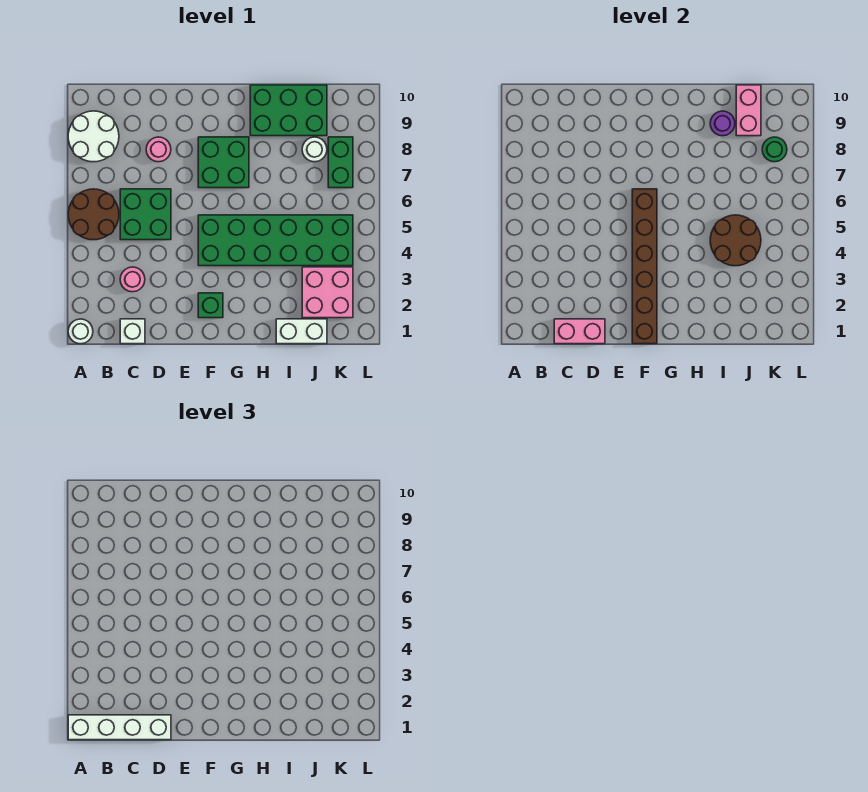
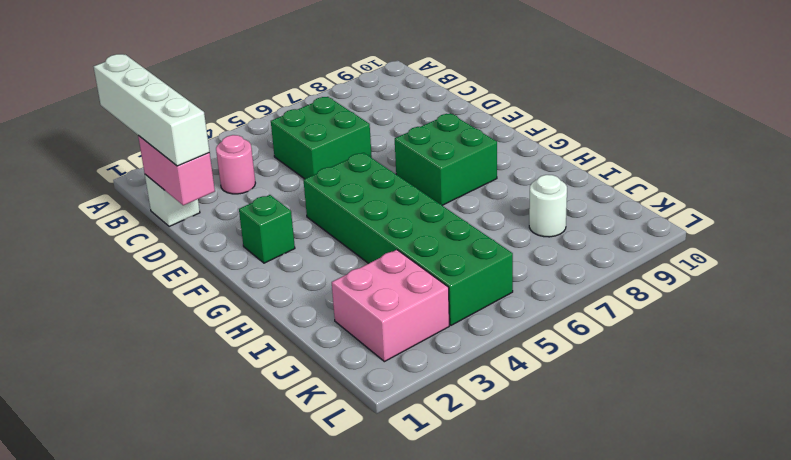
none -> white 1x1 round brick [68,319,93,344]
none -> brown 2x2 round brick [68,189,119,240]
none -> white 2x2 round brick [68,111,119,162]

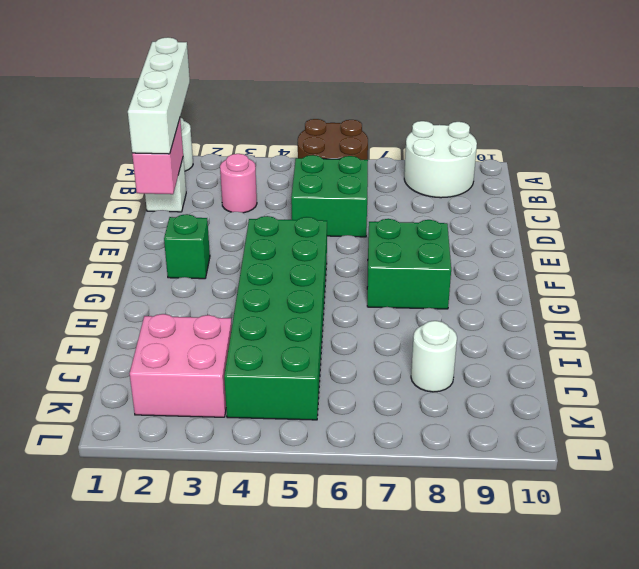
none -> pink 1x1 round brick [146,137,171,162]
none -> green 2x3 brick [250,85,327,136]
none -> white 1x2 brick [276,319,327,344]

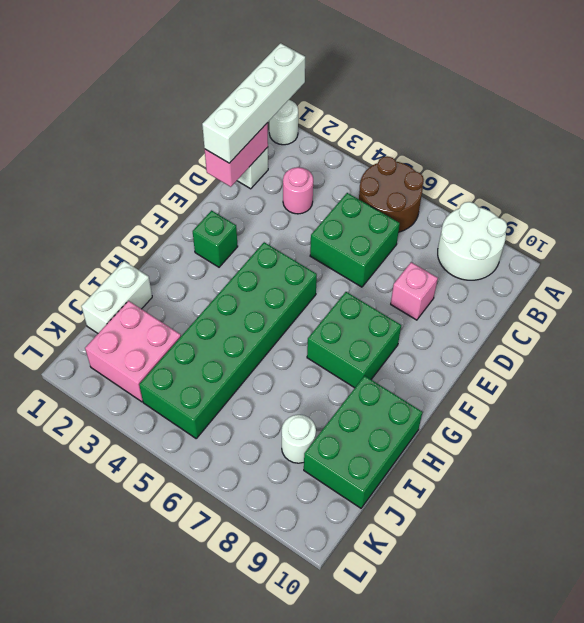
pink 1x1 brick [391,262,438,320] -> pink 1x1 round brick [146,137,171,162]
none -> green 1x2 brick [328,137,353,188]
none -> brown 1x6 brick [632,189,657,344]
none -> brown 2x2 round brick [710,215,761,266]

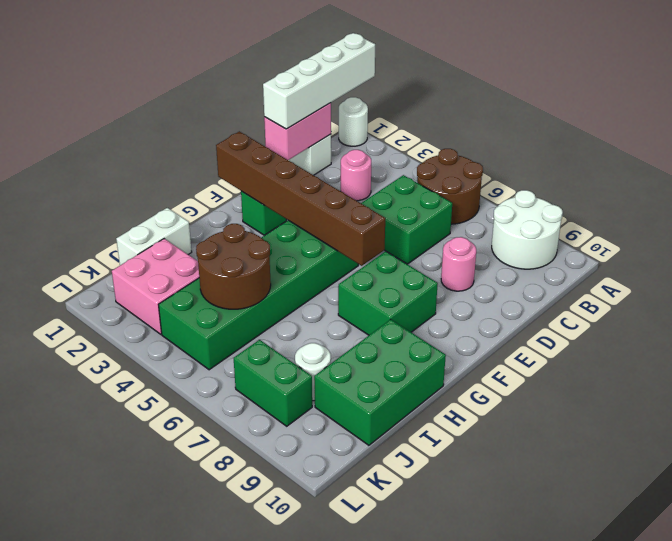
none -> purple 1x1 round brick [710,111,735,136]
none -> pink 1x2 brick [736,85,761,136]
none -> green 1x1 round brick [762,137,787,162]

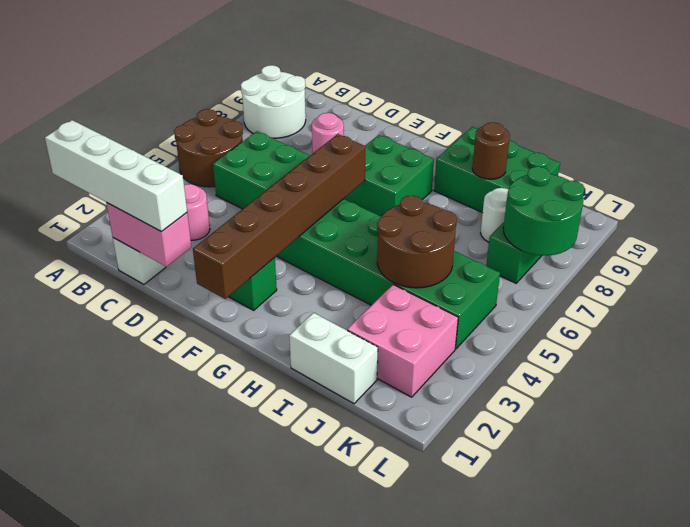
brown 1x1 round brick [472,122,510,179] -> purple 1x1 round brick [710,111,735,136]
green 2x2 round brick [503,166,585,256] -> green 1x1 round brick [762,137,787,162]
none -> white 1x1 round brick [68,319,93,344]
none -> pink 1x2 brick [736,85,761,136]

